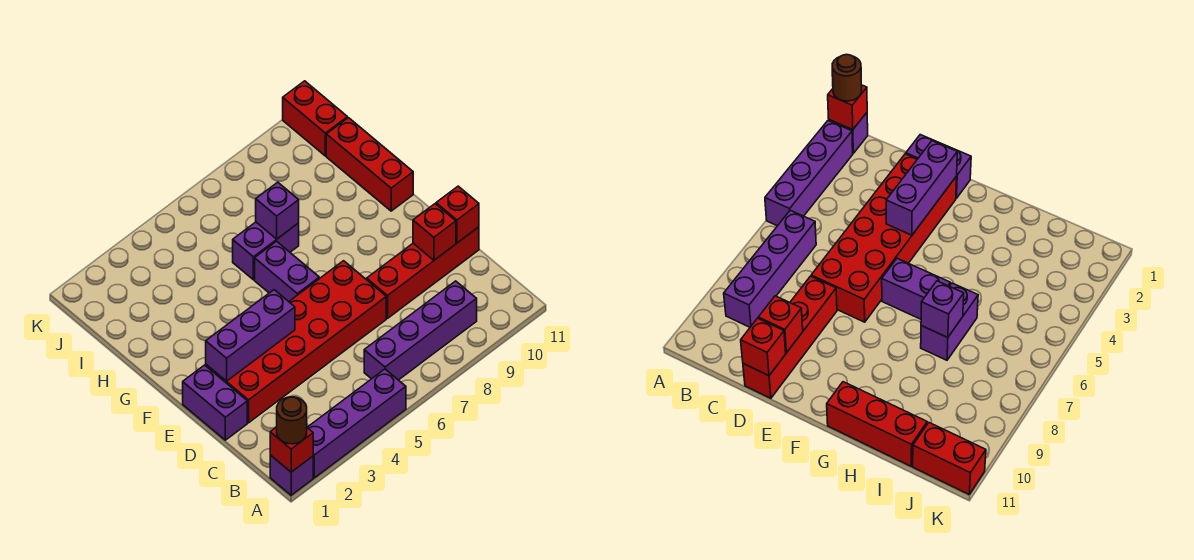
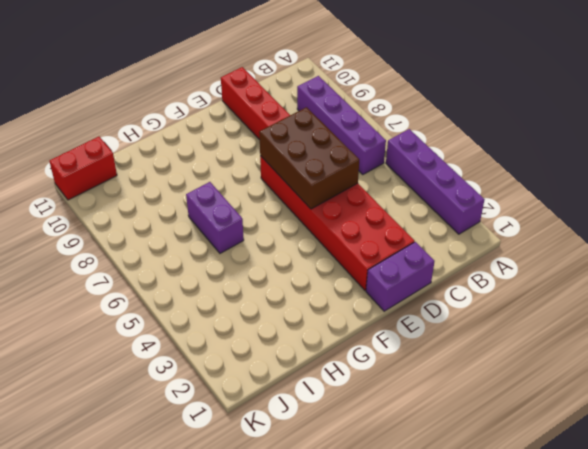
brown 2x3 brick [259,107,359,209] -> none
none -> purple 1x1 brick [270,455,313,495]
none -> purple 1x2 brick [255,241,319,302]
none -> red 1x3 brick [326,118,413,211]

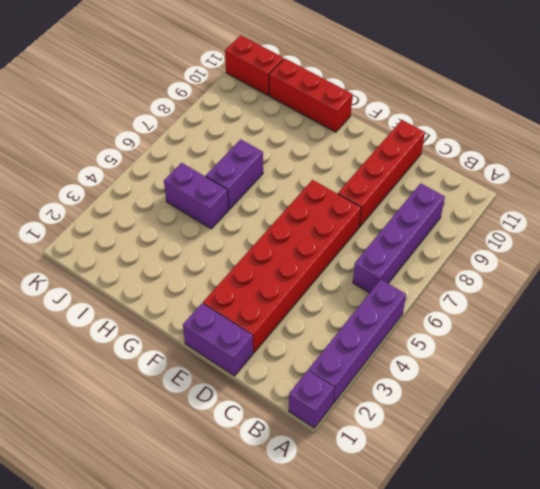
purple 1x2 brick [164,163,229,229] -> purple 1x2 brick moved to [255,241,319,302]
none -> red 1x1 brick [270,427,313,472]
none -> red 1x1 brick [413,204,456,260]
none -> red 1x1 brick [436,186,479,243]

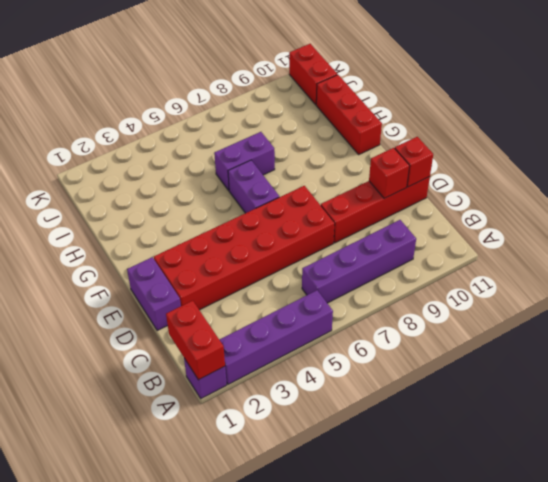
red 1x2 brick [166,301,225,380] -> red 1x1 brick [270,427,313,472]
none -> purple 1x3 brick [206,290,295,381]
none -> purple 1x1 brick [256,182,299,239]
none -> brown 1x1 round brick [277,397,307,444]

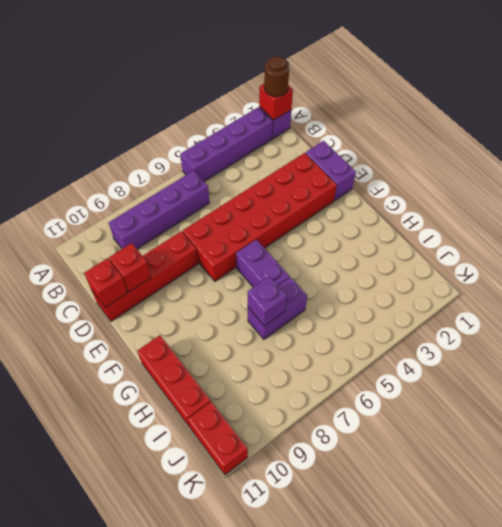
none -> purple 1x3 brick [206,290,295,381]

